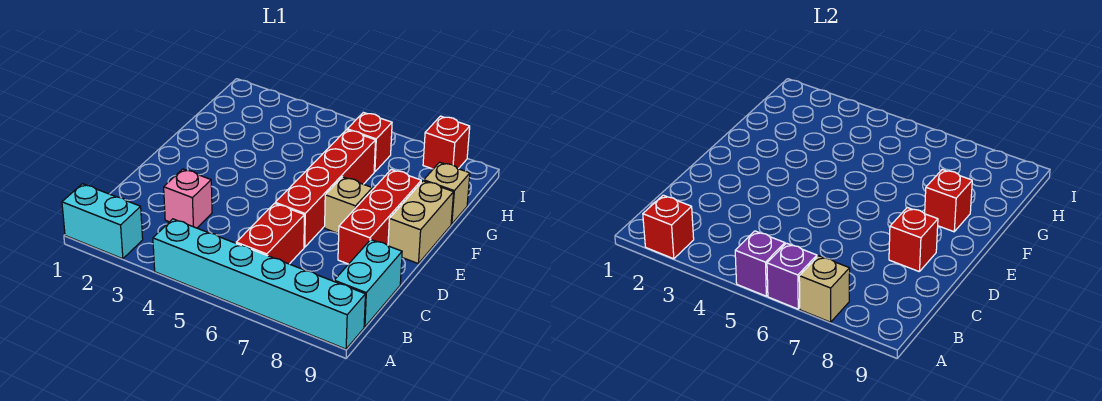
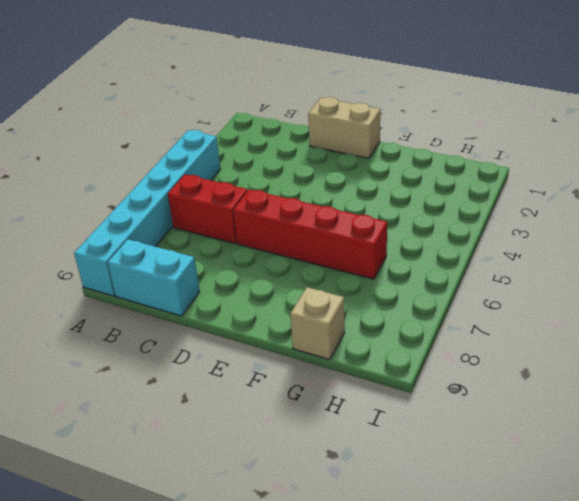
tan 1x2 brick [308,97,380,159] -> tan 1x2 brick moved to [388,181,454,264]
none -> cyan 1x2 brick [62,184,143,259]
none -> pink 1x1 brick [164,169,212,228]
none -> red 1x3 brick [338,170,421,264]

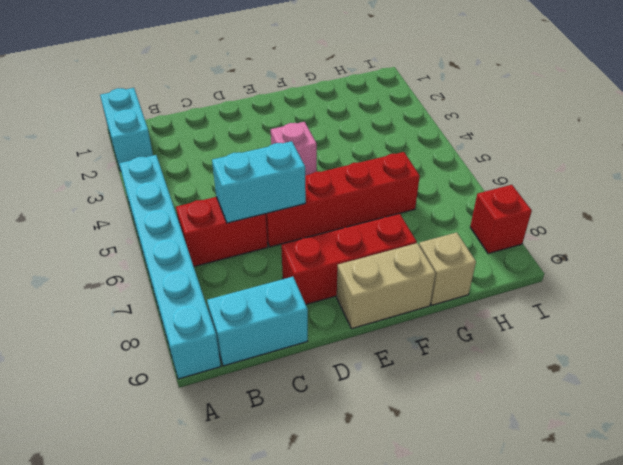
cyan 1x2 brick [212,141,306,223] -> none
pink 1x1 brick [271,122,317,175] -> pink 1x1 brick moved to [164,169,212,228]
none -> tan 1x1 brick [325,177,372,234]
none -> red 1x1 brick [347,113,392,172]
none -> red 1x1 brick [643,195,694,259]

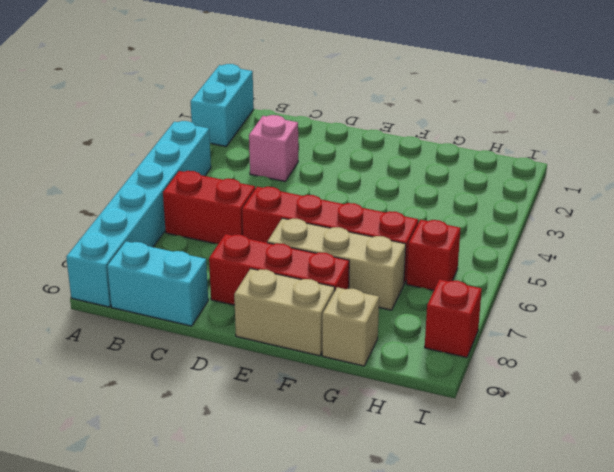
tan 1x3 brick [267,218,406,310] -> tan 1x1 brick [325,177,372,234]
none -> red 1x1 brick [643,195,694,259]
none -> purple 1x1 brick [735,231,785,296]
none -> purple 1x1 brick [767,243,817,309]

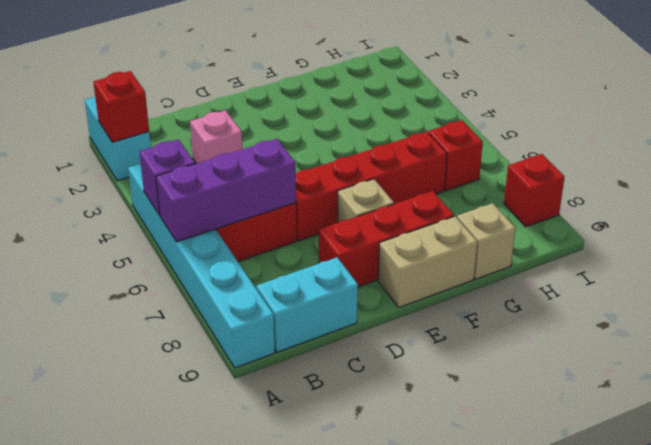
purple 1x3 brick [156,139,296,242] -> purple 1x1 brick [767,243,817,309]
none -> tan 1x1 brick [799,256,850,322]
none -> red 1x1 brick [889,208,938,272]
none -> red 1x1 brick [925,170,972,232]

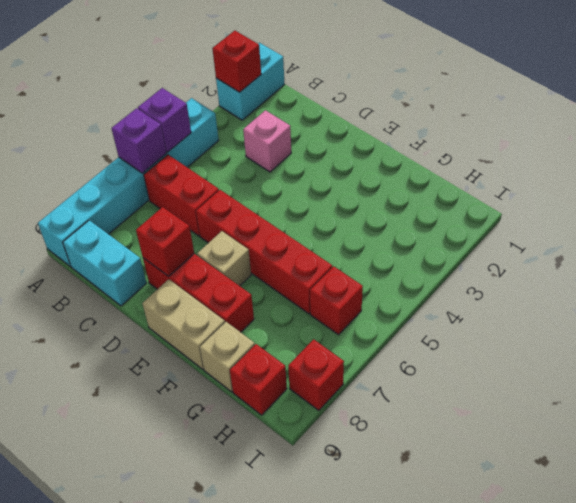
red 1x1 brick [230,344,287,415] -> red 1x1 brick moved to [925,170,972,232]
none -> tan 1x1 brick [799,256,850,322]

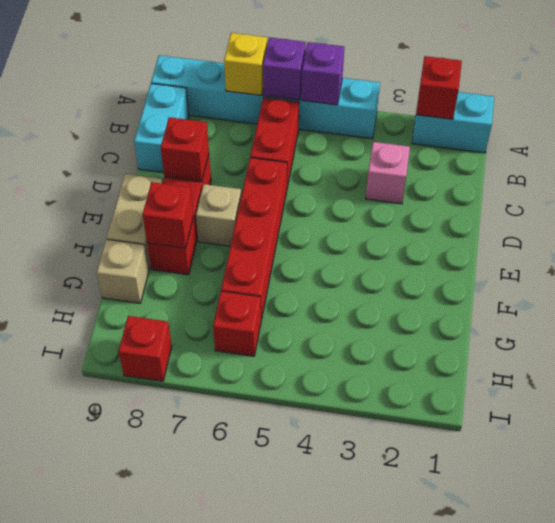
yellow 1x1 brick [224,33,267,95] -> tan 1x1 brick [799,256,850,322]

